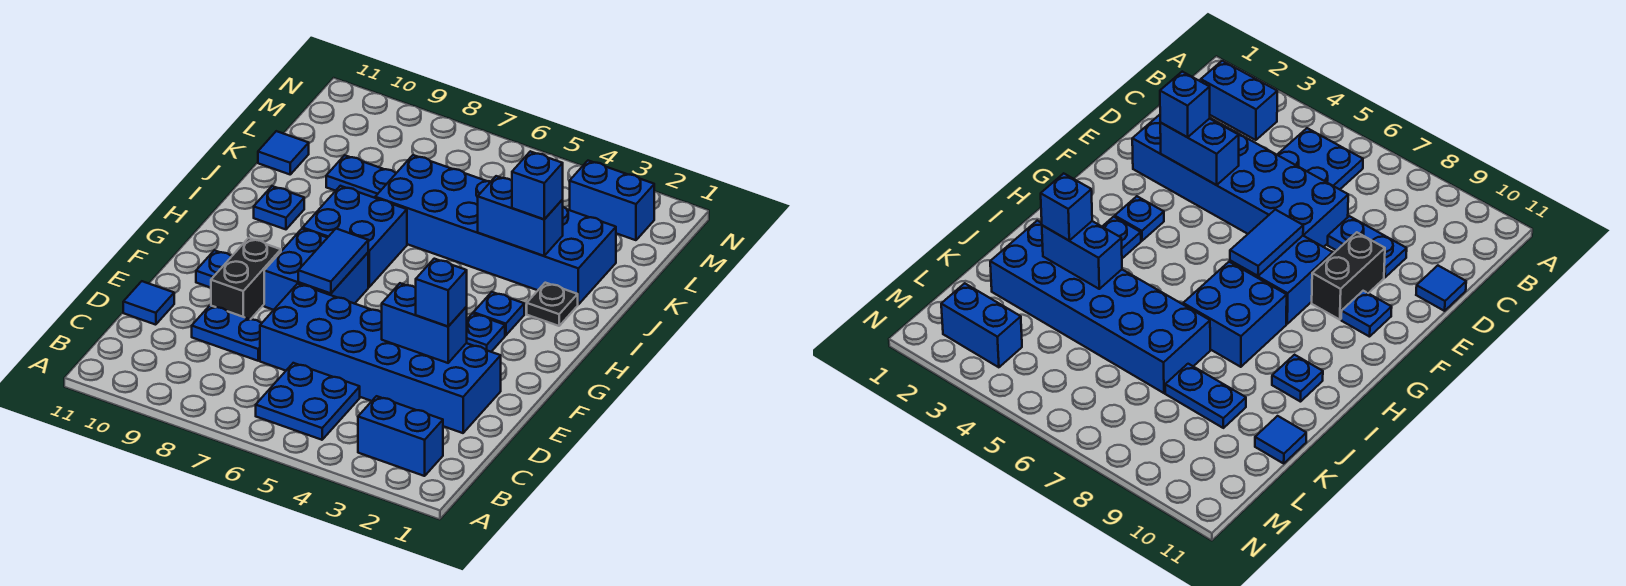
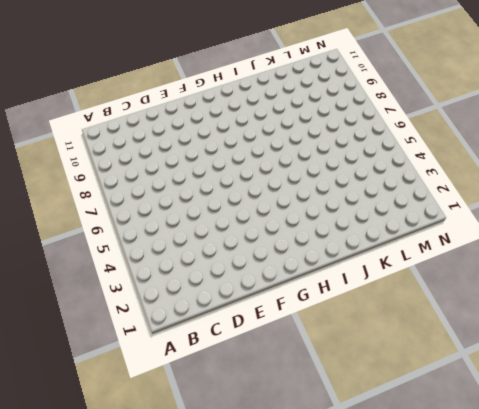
none -> blue 1x2 brick [358,396,443,476]
none -> blue 2x2 plate [256,363,360,440]
none -> blue 2x6 brick [260,284,501,433]

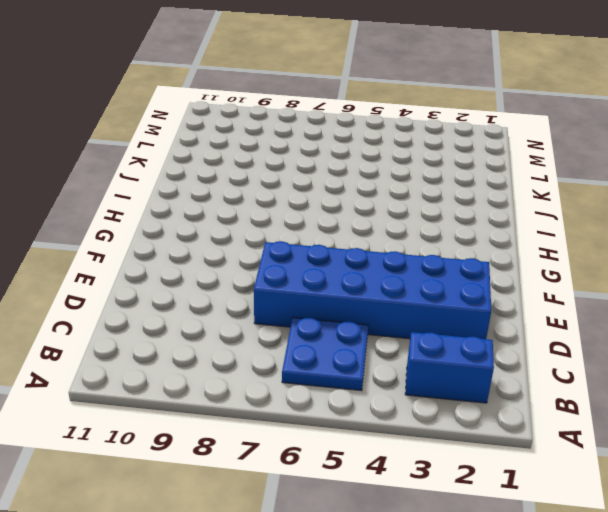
none -> blue 1x2 plate [192,305,262,361]
none -> blue 1x1 tile [123,281,174,325]
none -> black 1x2 brick [211,238,281,319]

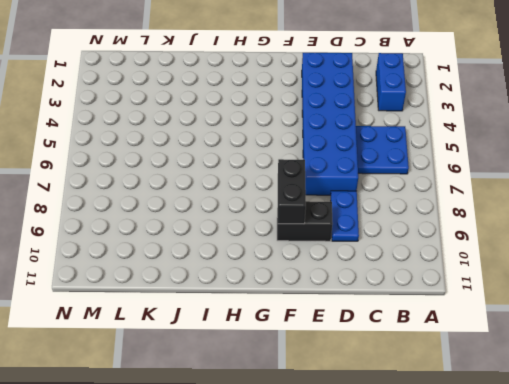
black 1x2 brick [278,159,306,224] -> none
none -> blue 1x1 tile [123,281,174,325]
none -> blue 2x2 brick [264,229,368,310]
none -> blue 1x1 plate [196,250,232,288]

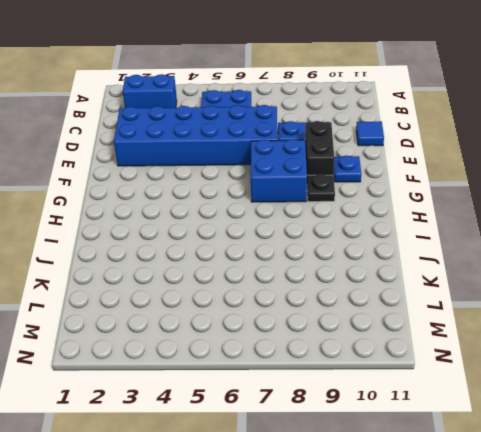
black 1x1 plate [307,174,335,202] -> black 1x1 plate moved to [527,283,578,326]
none -> blue 1x1 plate [467,313,505,352]
none -> blue 1x1 plate [473,292,524,335]
none -> blue 2x2 brick [303,186,407,287]

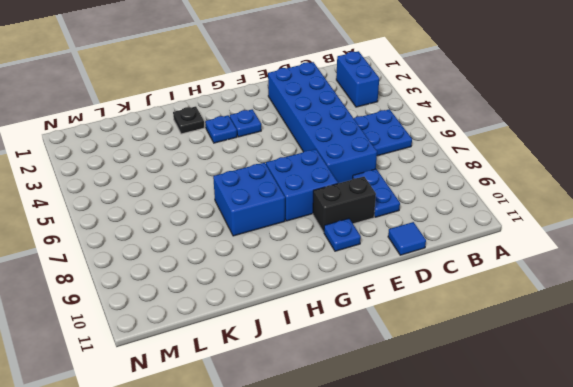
none -> blue 1x1 plate [254,186,304,229]
none -> blue 2x6 brick [375,155,616,304]
none -> blue 1x2 plate [326,155,396,198]

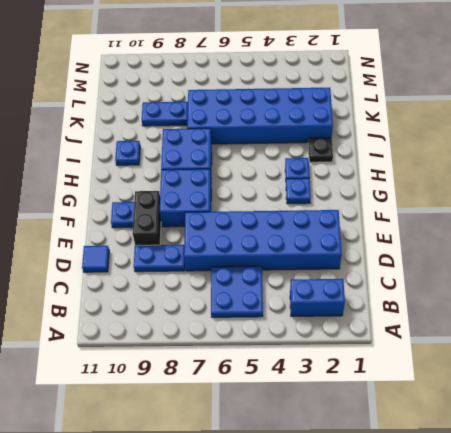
none -> blue 1x1 tile [258,131,309,174]
none -> blue 1x2 brick [570,161,654,240]
none -> blue 1x2 brick [382,283,467,363]

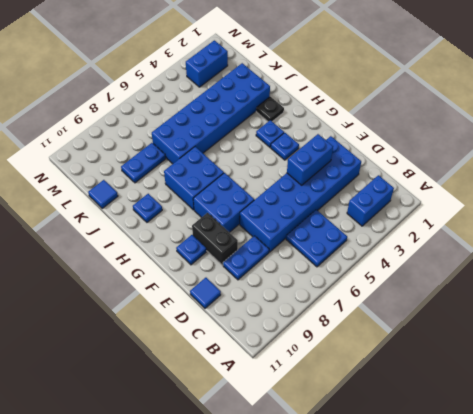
none -> blue 1x2 tile [298,229,368,294]
none -> blue 1x2 brick [478,176,563,256]
none -> blue 1x1 brick [416,259,467,326]

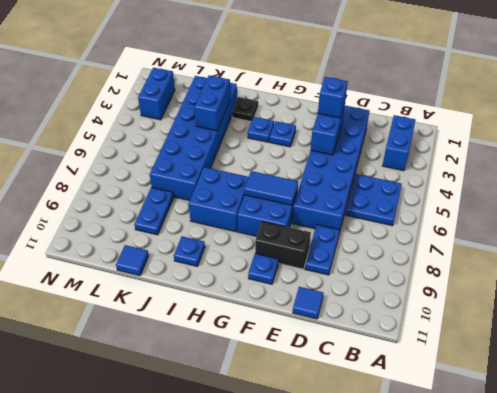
none -> blue 1x1 brick [512,151,563,219]

